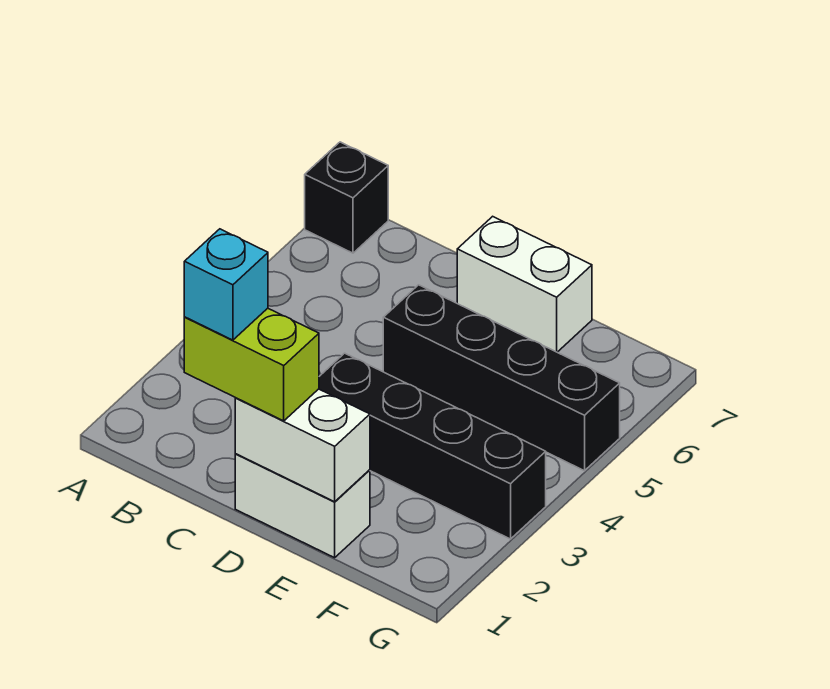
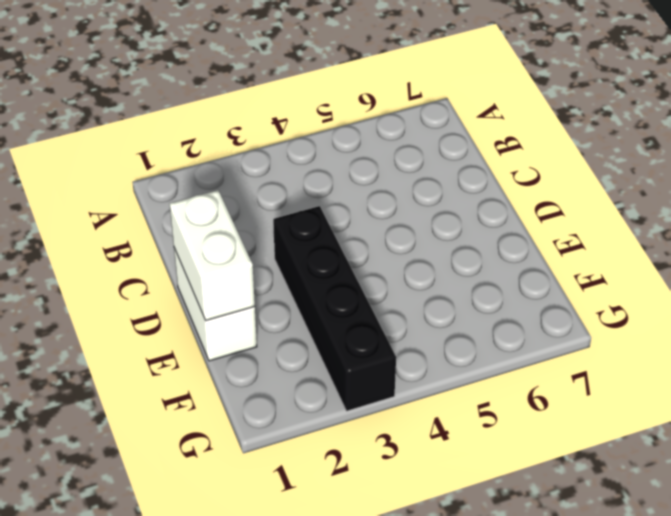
none -> black 1x1 brick [305,142,388,253]
none -> black 1x4 brick [383,285,620,471]

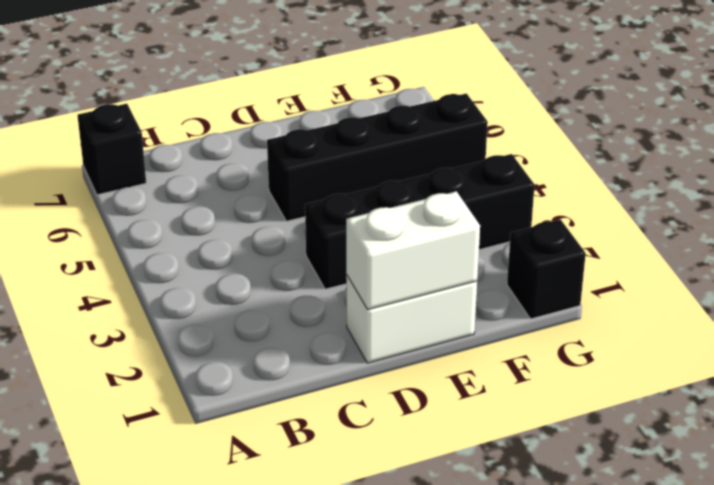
black 1x1 brick [507,220,586,319] -> none
none -> white 1x2 brick [457,216,592,352]
none -> lime 1x2 brick [184,308,319,421]

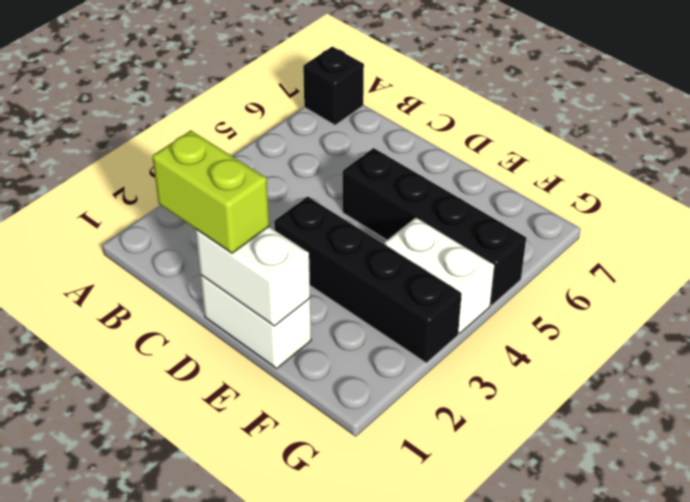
white 1x2 brick [384,217,495,334] -> white 1x2 brick moved to [457,216,592,352]
none -> cyan 1x1 brick [184,229,268,340]

